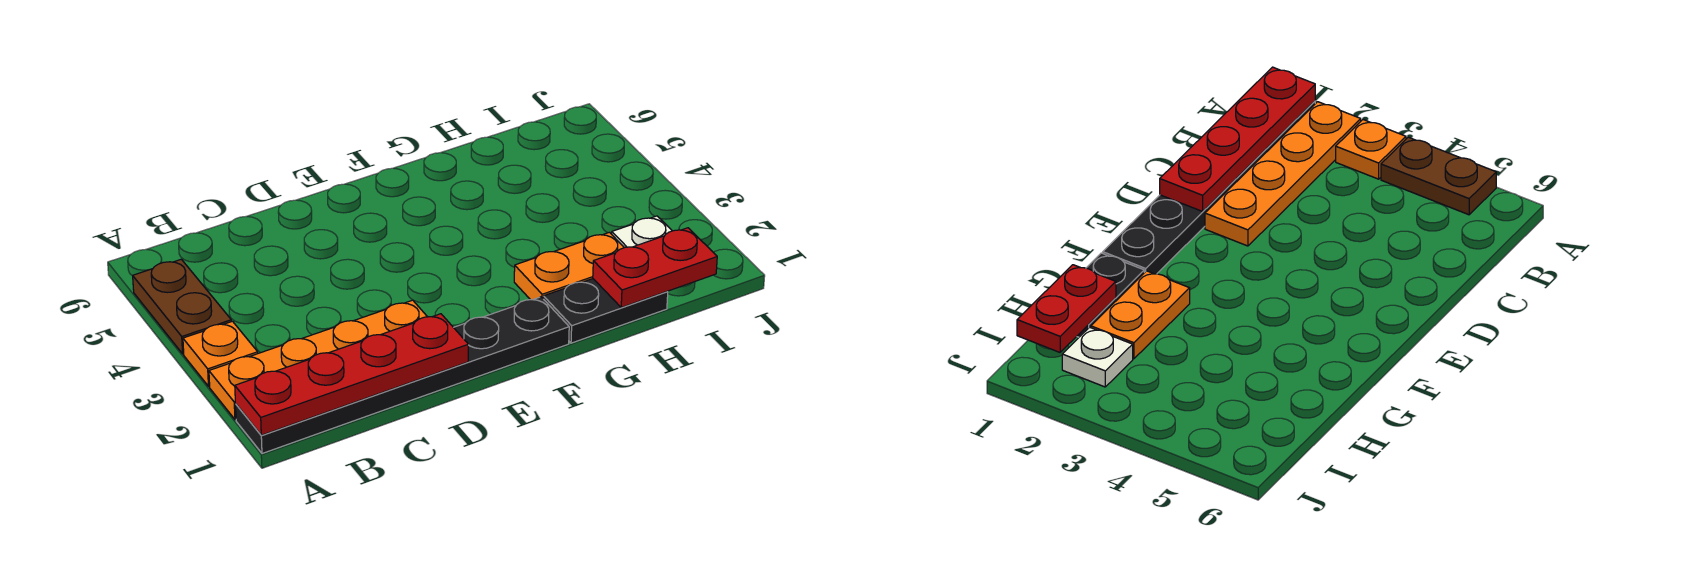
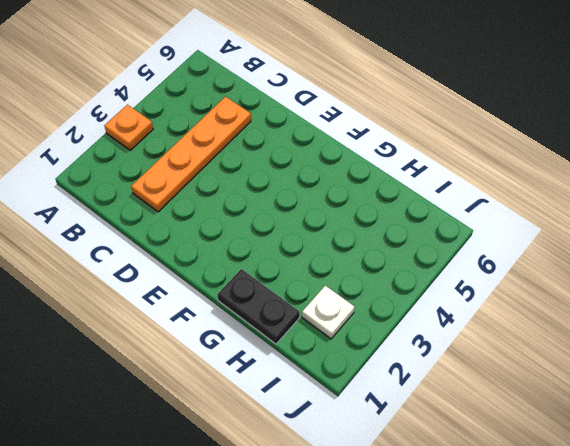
orange 1x4 plate [131,97,251,212] -> orange 1x4 plate turned to [209,300,427,420]
none -> black 1x6 plate [236,297,569,454]
none -> brown 1x2 plate [133,259,231,354]

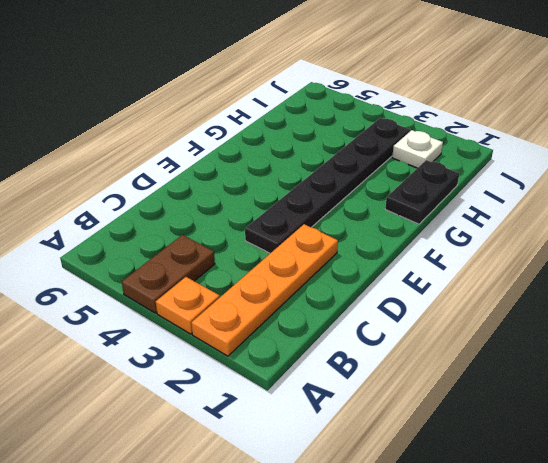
brown 1x2 plate [122,235,215,313] -> brown 1x2 plate turned to [133,259,231,354]
black 1x6 plate [245,118,410,253] -> black 1x6 plate moved to [236,297,569,454]
none -> orange 1x2 plate [514,232,624,300]
none -> red 1x4 plate [235,314,468,435]

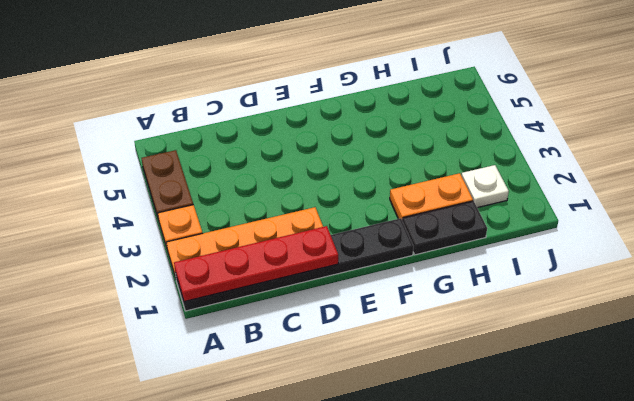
none -> red 1x2 plate [593,228,717,307]

